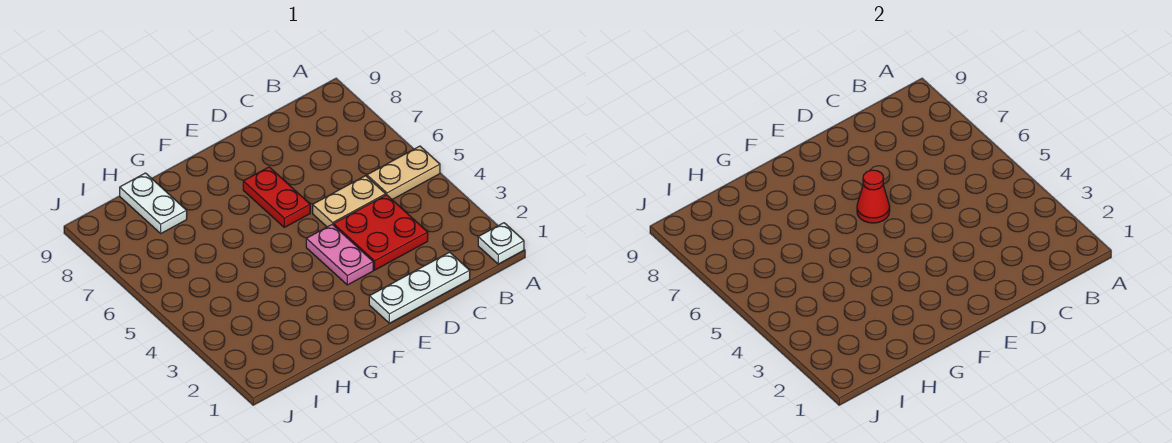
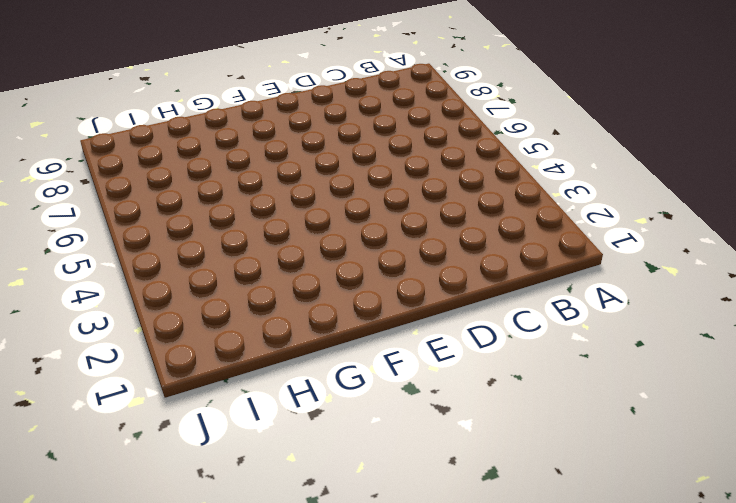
none -> white 1x1 plate [478,223,524,264]
none -> tan 1x2 plate [367,146,440,200]

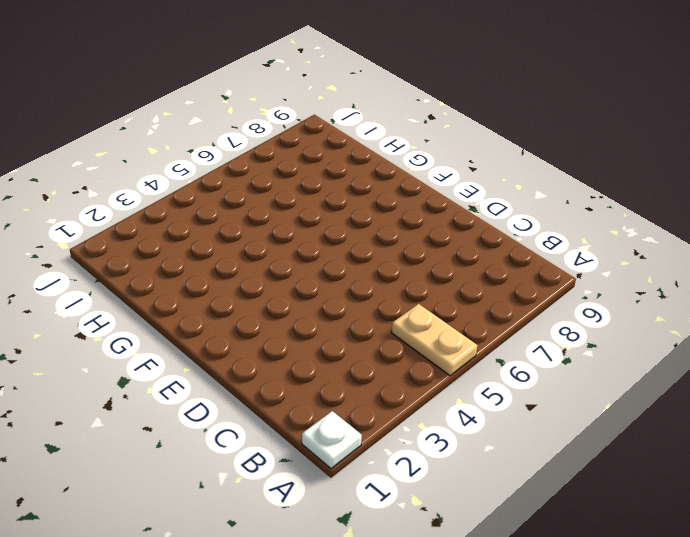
none -> white 1x3 plate [369,252,470,323]
none -> red 2x2 plate [334,195,428,270]

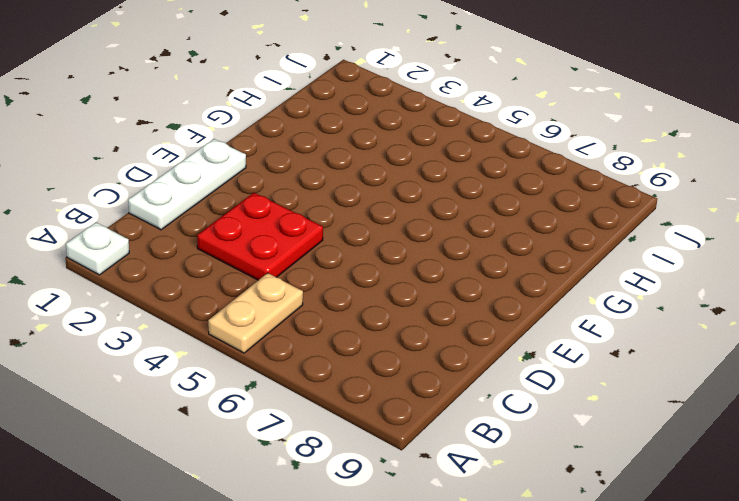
none -> tan 1x2 plate [313,176,386,227]
none -> pink 1x2 plate [306,224,373,285]

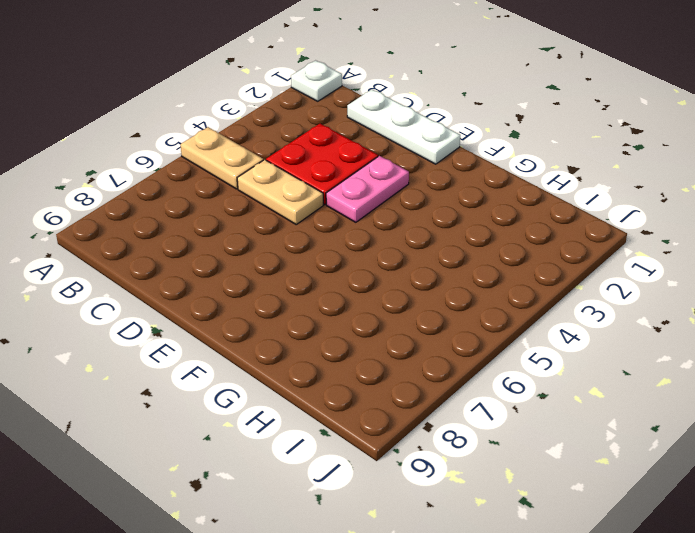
none -> red 1x2 plate [243,167,310,227]
none -> white 1x2 plate [120,173,187,233]

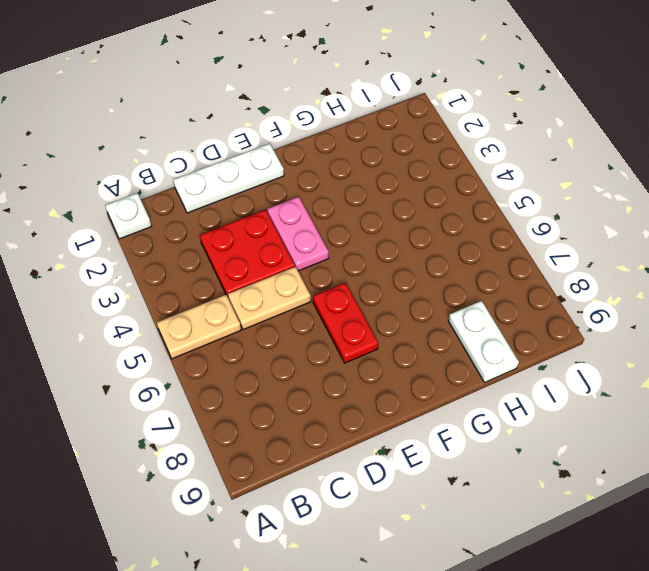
none -> red 1x1 cone [857,170,890,223]

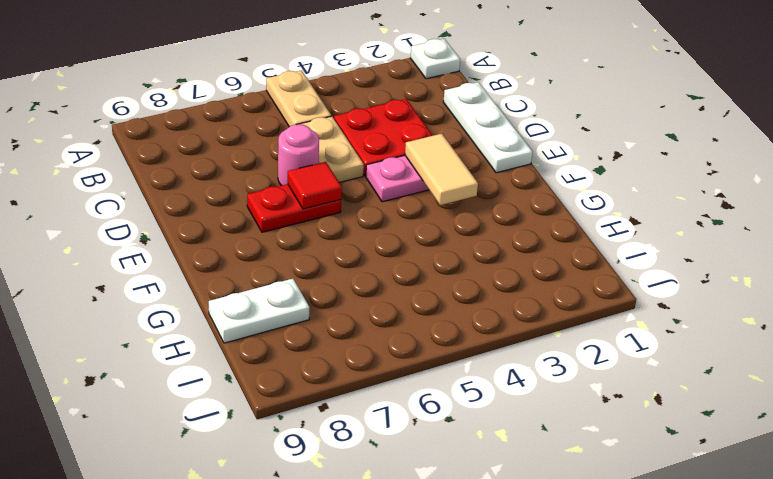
pink 1x1 round brick [278,124,319,186] -> none
tan 1x2 tile [405,134,478,205] -> none
red 1x1 tile [288,162,342,209] -> red 1x1 cone [857,170,890,223]

